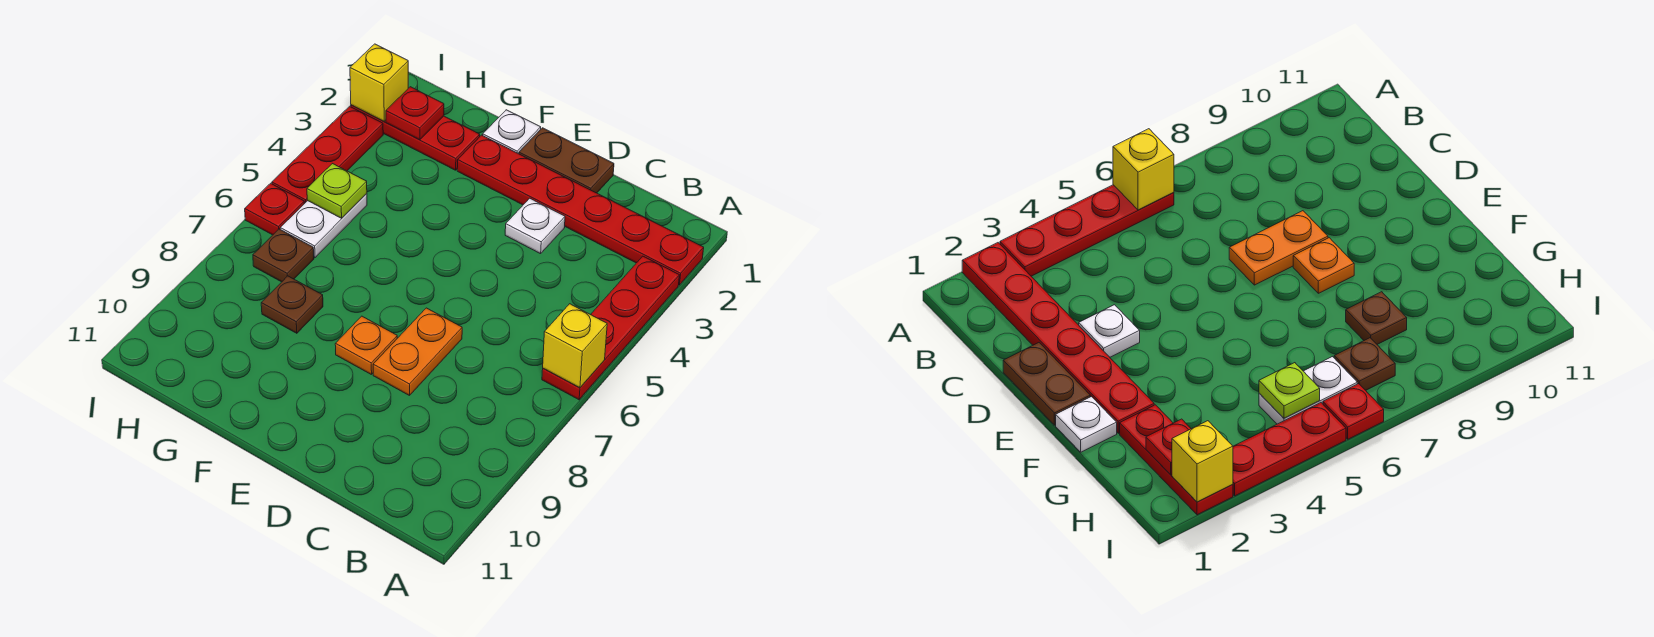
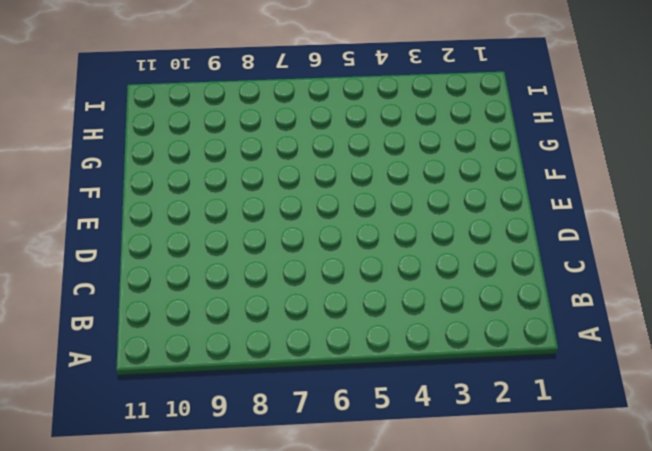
none -> red 1x6 plate [457,135,704,285]
none -> red 1x4 plate [542,256,679,400]
none -> brown 1x2 plate [519,128,614,193]

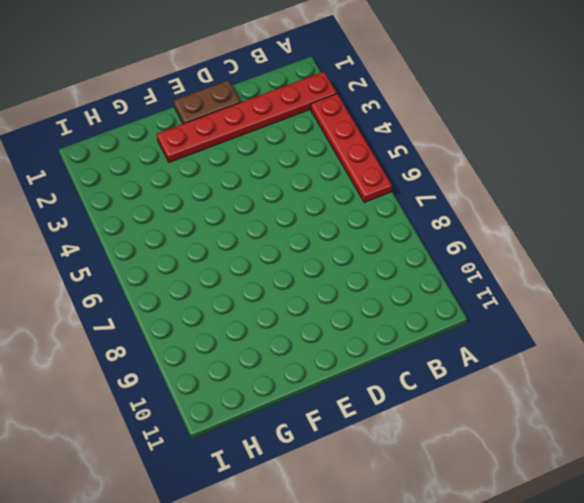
none -> white 1x1 plate [505,198,565,254]
none -> orange 1x2 plate [373,308,462,396]
none -> orange 1x1 plate [335,316,397,375]

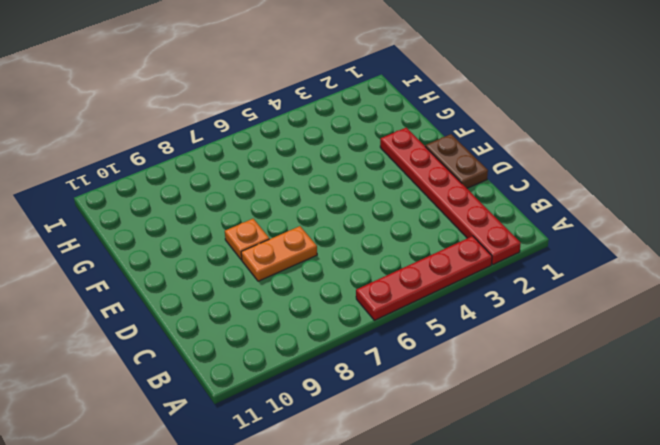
none -> white 1x1 plate [505,198,565,254]
none -> white 1x1 plate [483,110,541,154]
none -> red 1x3 plate [351,105,480,170]

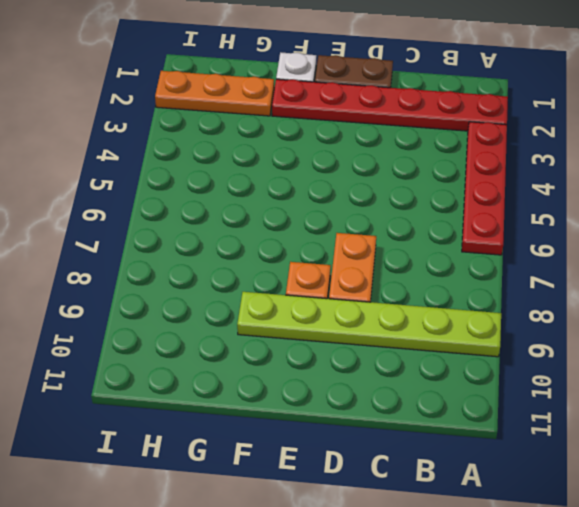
lime 1x6 plate [237,292,501,357] -> none
orange 1x3 plate [155,71,274,116] -> red 1x3 plate [351,105,480,170]
none -> white 1x1 plate [505,198,565,254]
none -> brown 1x1 plate [261,276,323,333]
none -> white 1x2 plate [280,194,367,258]

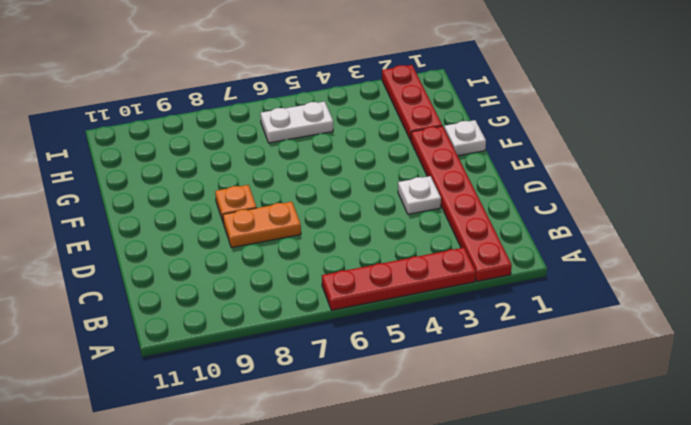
none -> brown 1x2 plate [519,128,614,193]
none -> brown 1x1 plate [261,276,323,333]
none -> brown 1x1 plate [253,229,314,282]

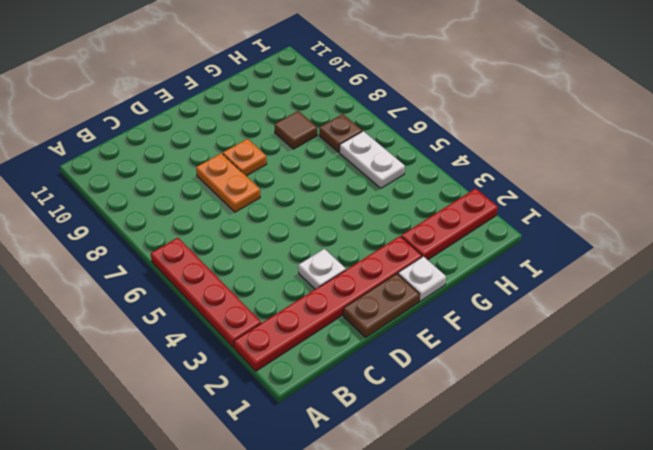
brown 1x1 tile [274,111,317,149] -> brown 1x1 plate [261,276,323,333]
none -> red 1x3 plate [272,106,383,204]
none -> red 1x1 plate [245,183,304,235]
none -> yellow 1x1 brick [543,304,607,388]

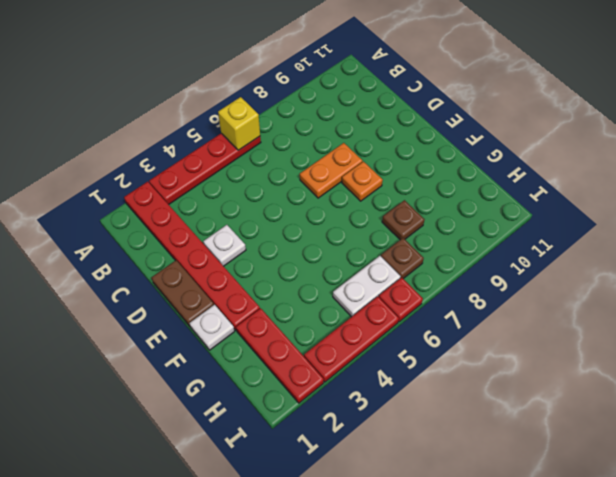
none -> red 1x1 plate [386,87,444,140]
none -> lime 1x1 plate [307,164,367,218]
none -> yellow 1x1 brick [350,44,408,121]

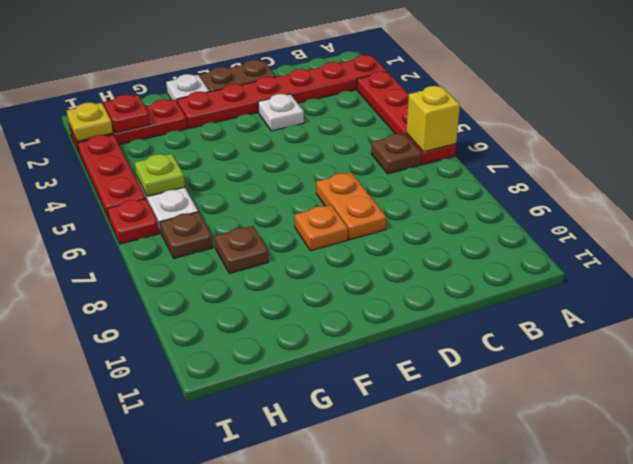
brown 1x1 plate [371,134,422,174] -> none
yellow 1x1 plate [67,103,113,141] -> yellow 1x1 brick [350,44,408,121]

